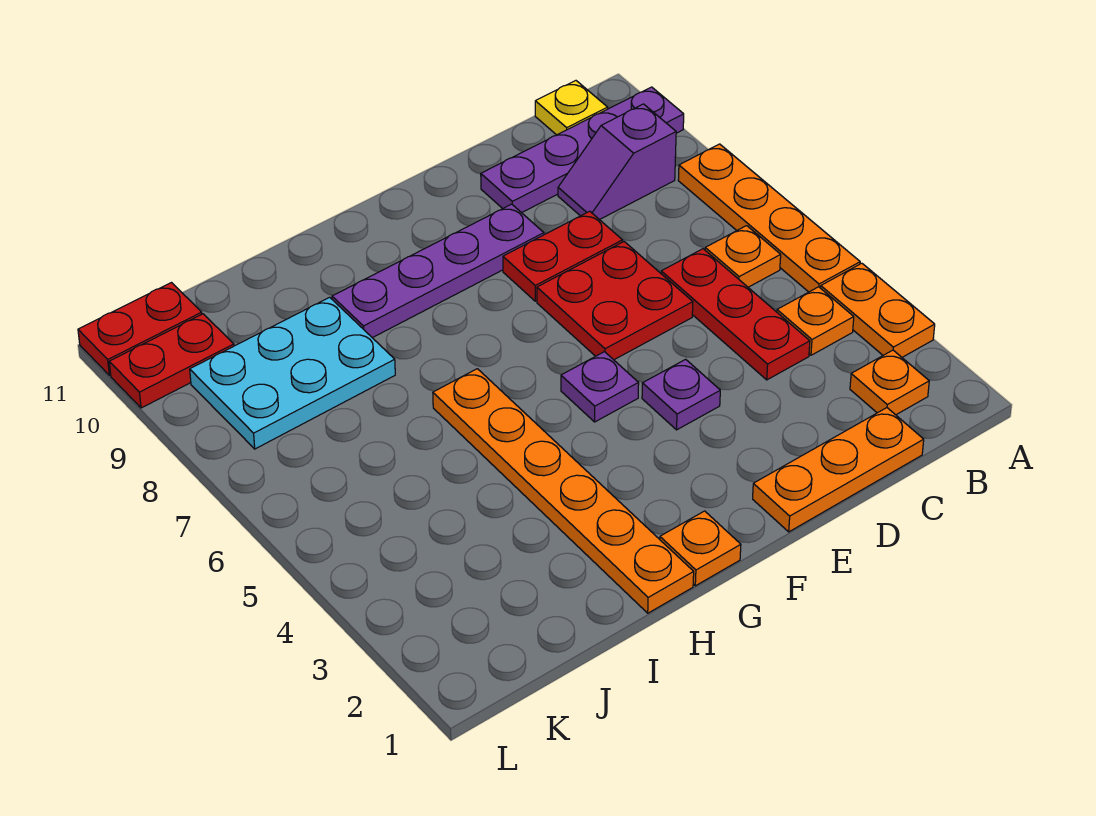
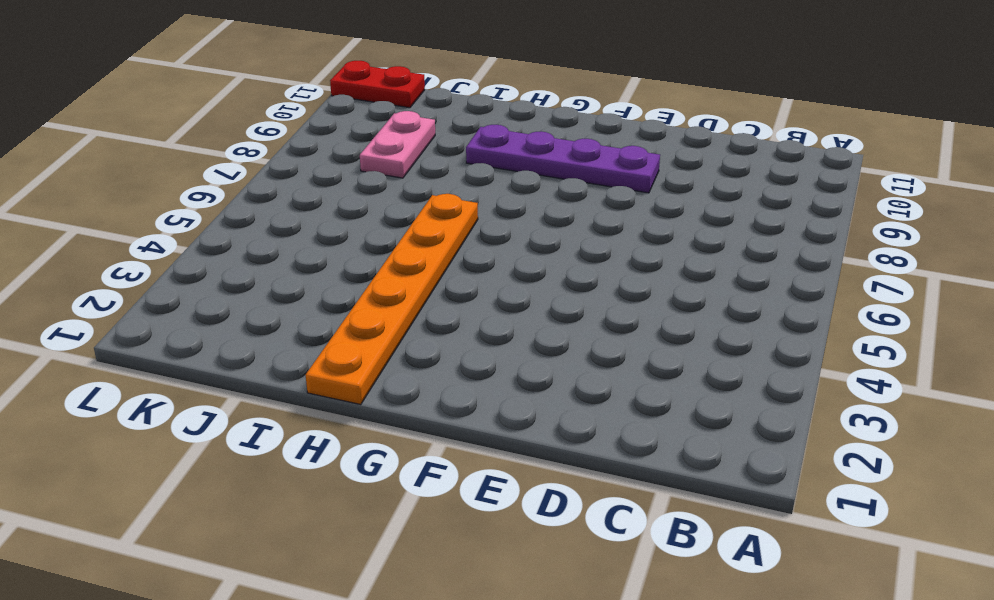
pink 1x2 plate [360,111,435,178] -> cyan 2x3 plate [190,297,395,449]
none -> orange 1x2 plate [821,263,935,357]
none -> orange 1x4 plate [678,144,860,292]
none -> purple 1x4 plate [481,87,684,213]

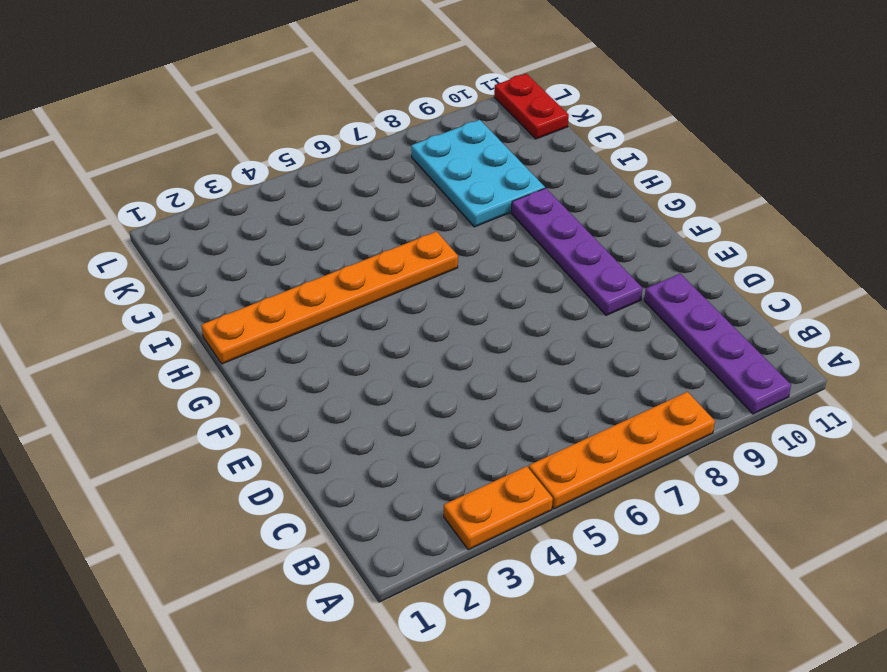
none -> orange 1x1 plate [850,350,929,415]
none -> orange 1x1 plate [777,287,854,355]
none -> orange 1x1 plate [705,226,781,287]

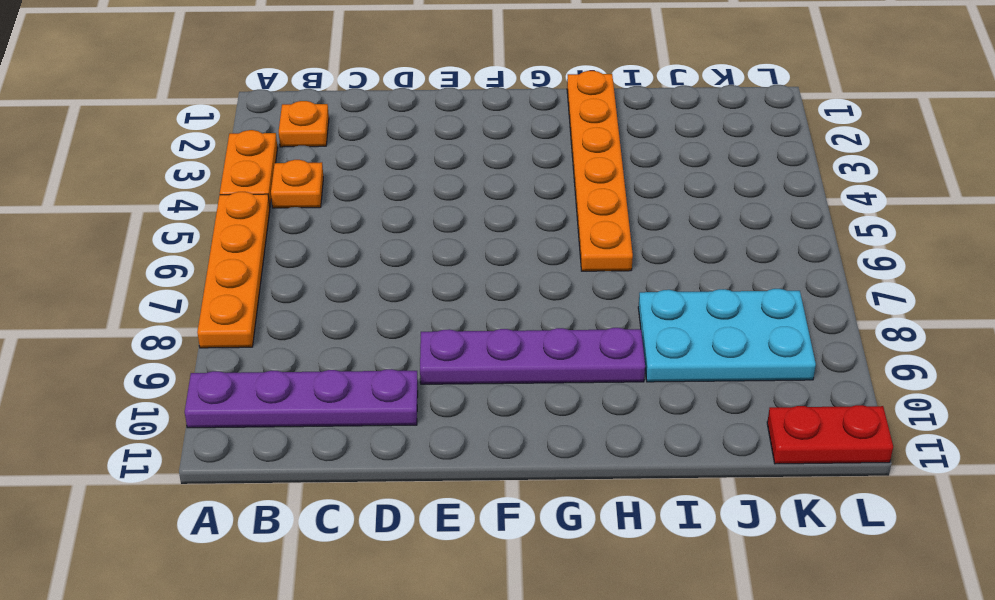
none -> orange 1x1 plate [705,226,781,287]
none -> purple 1x2 slope [558,104,676,220]
none -> yellow 1x1 plate [535,81,608,135]

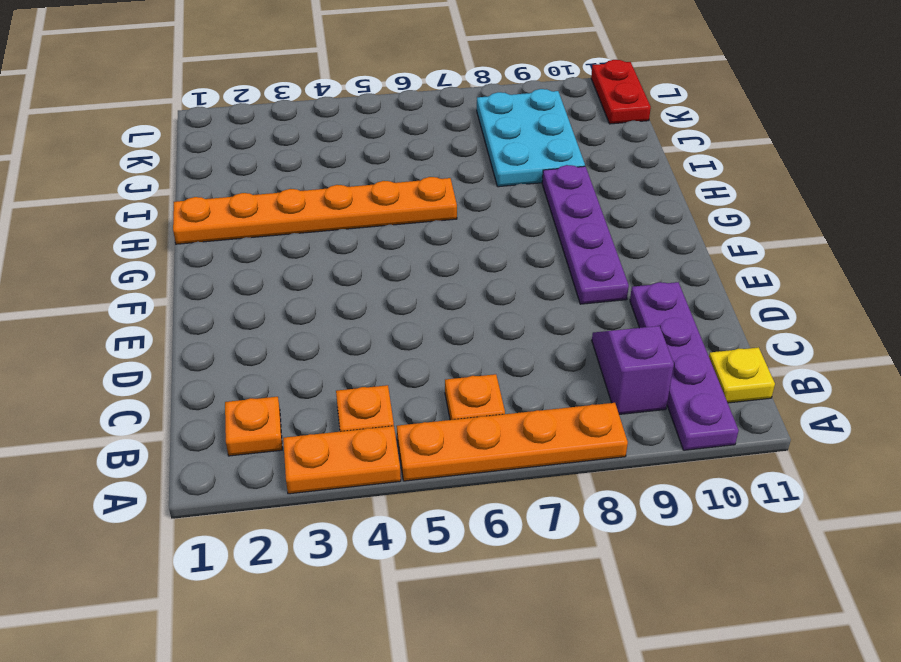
none -> orange 1x3 plate [753,408,924,532]
none -> red 1x3 plate [661,249,810,380]
none -> red 2x2 plate [537,242,693,360]

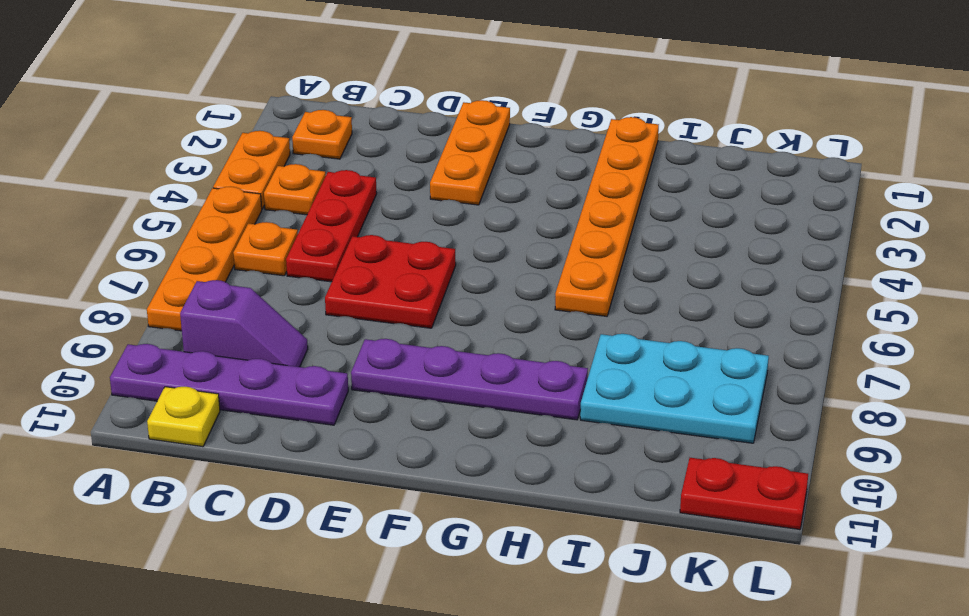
orange 1x3 plate [430,100,510,205] -> orange 1x3 plate turned to [753,408,924,532]
none -> red 1x2 plate [503,211,623,301]
none -> purple 1x1 plate [642,359,720,430]
none -> purple 1x1 plate [561,352,639,422]

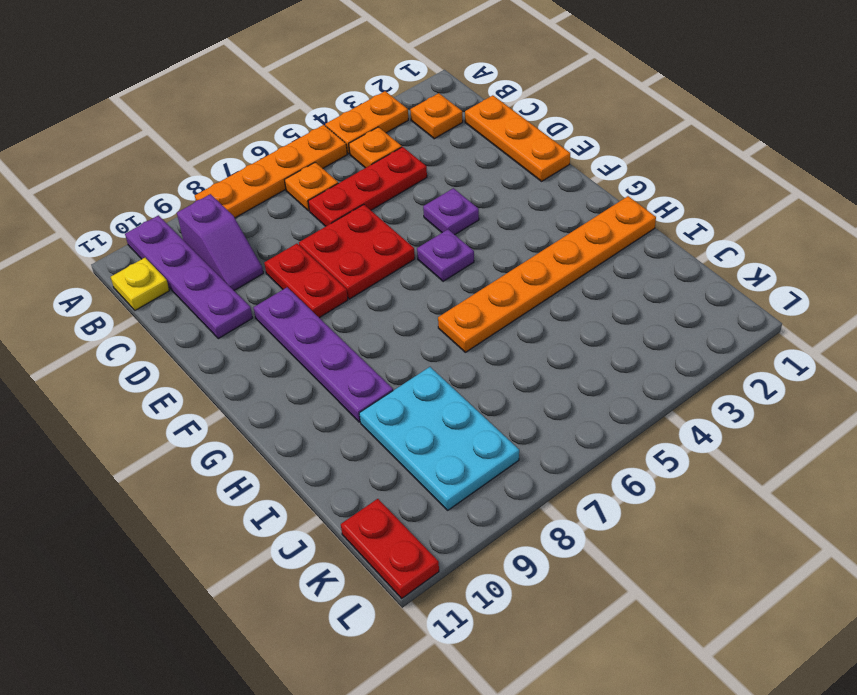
none -> orange 1x1 plate [660,511,741,586]
none -> red 1x2 plate [109,314,234,408]

